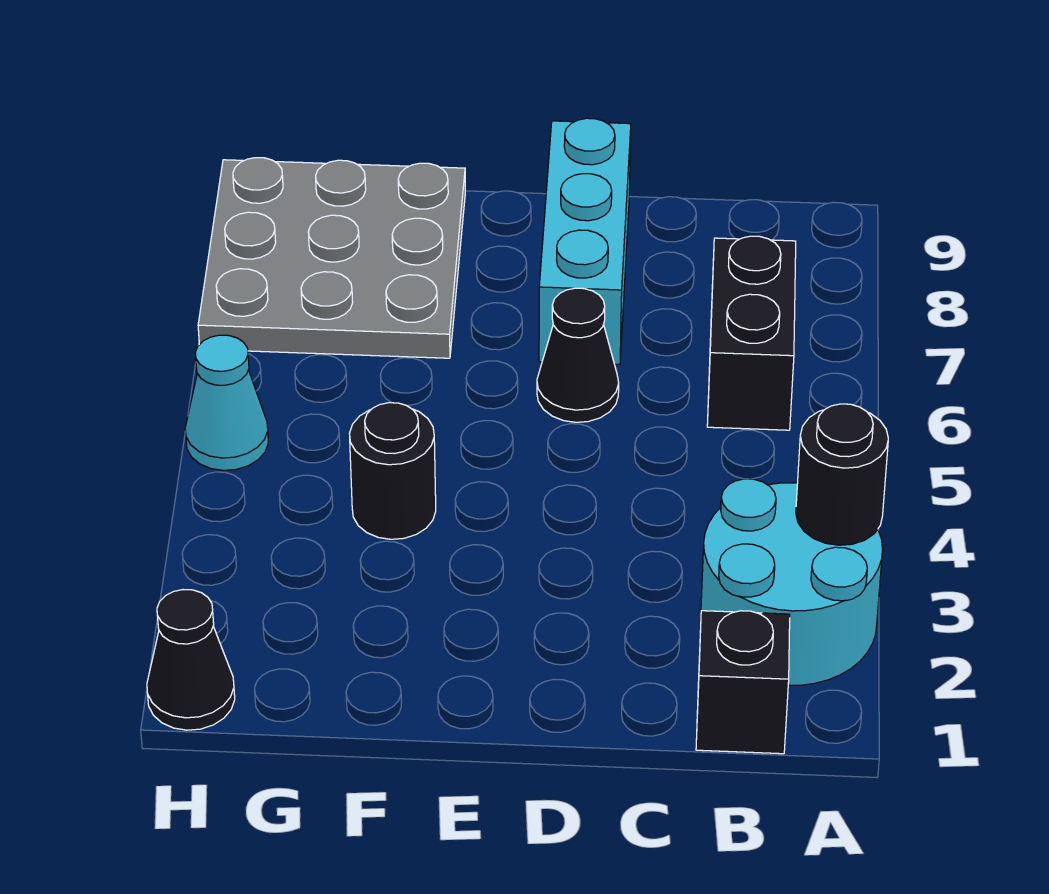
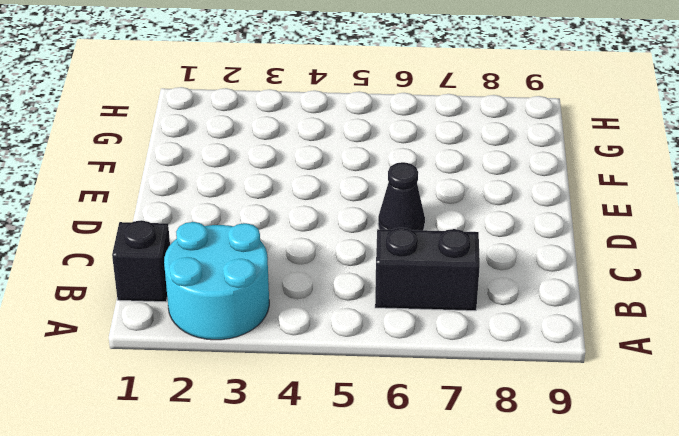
none -> cyan 1x3 brick [539,118,631,365]
none -> black 1x1 round brick [349,403,436,539]

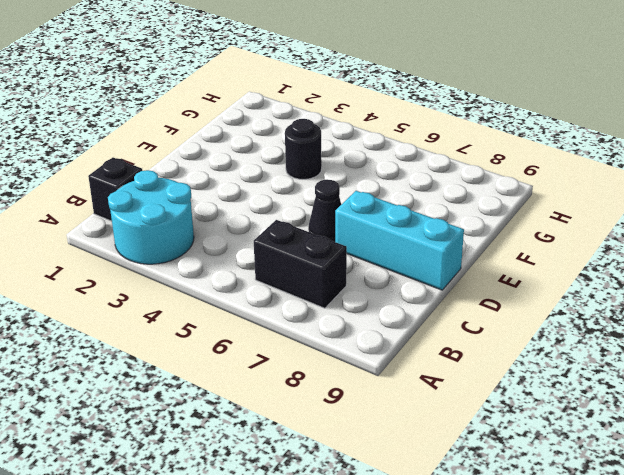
none -> grey 3x3 plate [198,158,465,358]
none -> black 1x1 cone [147,590,235,730]

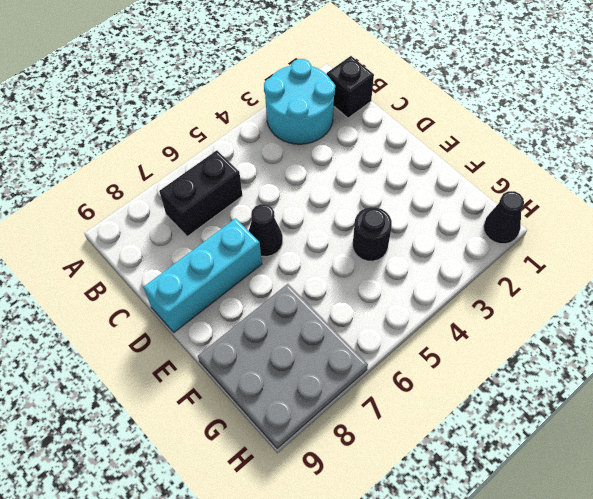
none -> cyan 1x1 cone [185,335,268,470]
none -> black 1x1 round brick [796,404,888,545]

